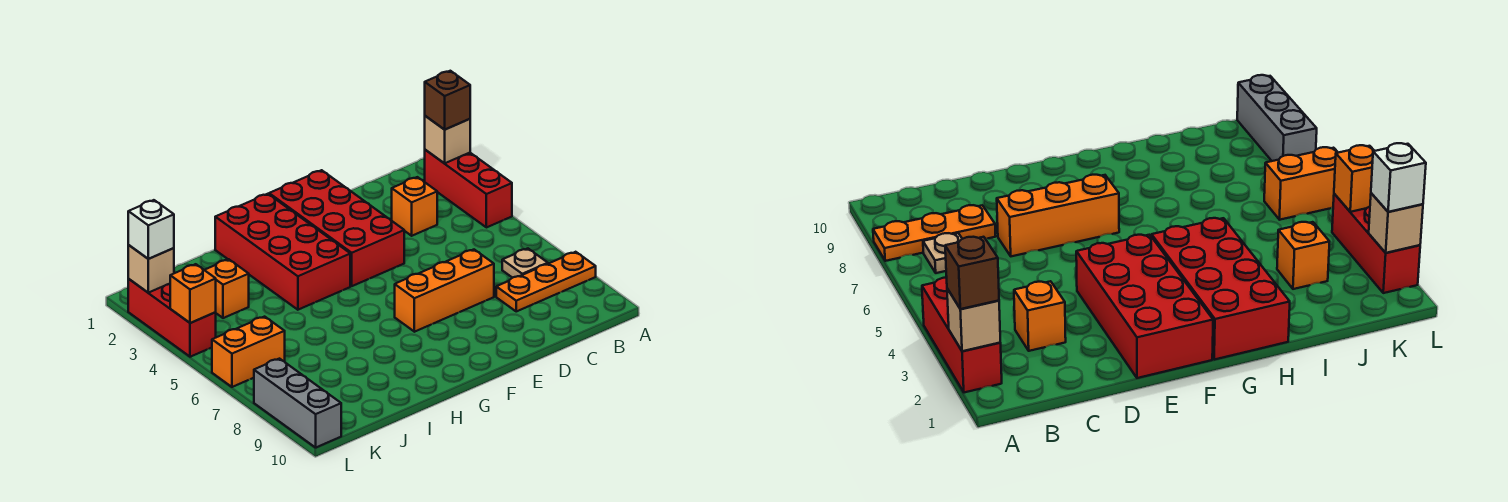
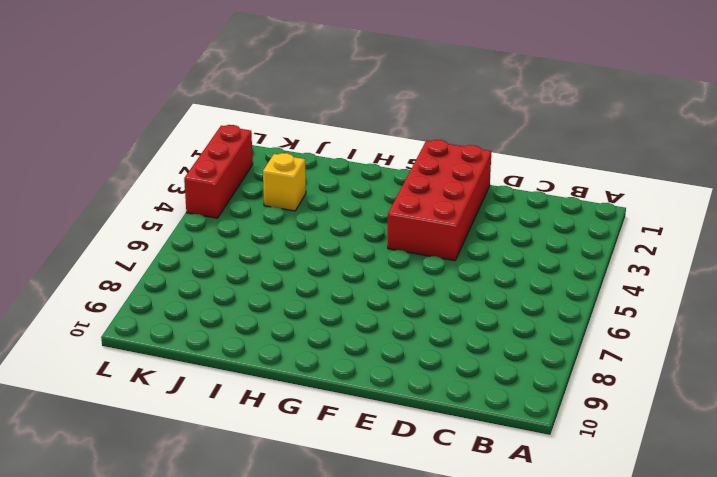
yellow 1x1 brick [263,153,306,211] -> orange 1x1 brick [205,259,249,318]
none -> red 1x3 brick [425,150,512,227]
none -> orange 1x3 plate [496,252,596,311]
none -> tan 1x1 plate [502,249,548,278]

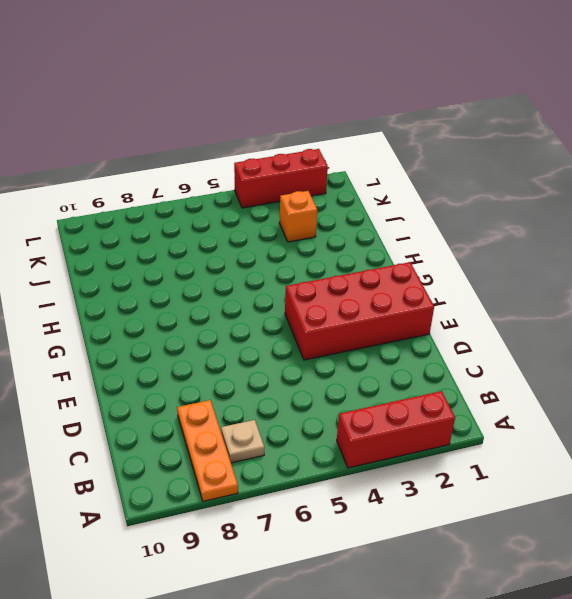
none -> orange 1x1 brick [392,177,437,236]
none -> orange 1x3 brick [395,250,494,332]
none -> red 2x4 brick [215,194,350,310]

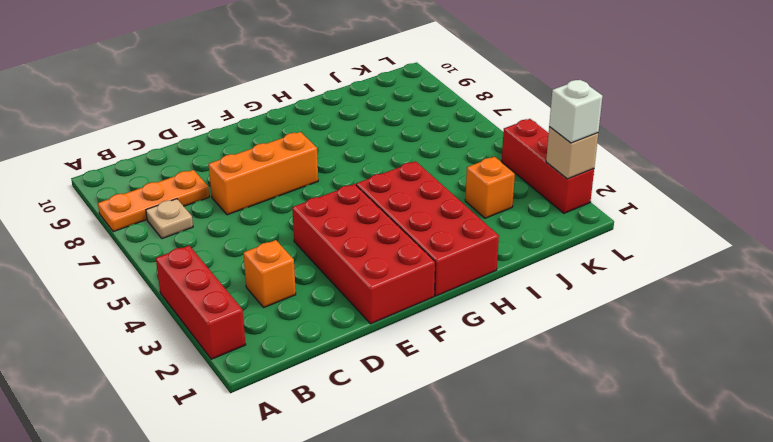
none -> orange 1x2 brick [212,317,285,387]
none -> grey 1x3 brick [254,359,341,448]
none -> tan 1x1 brick [425,116,470,163]

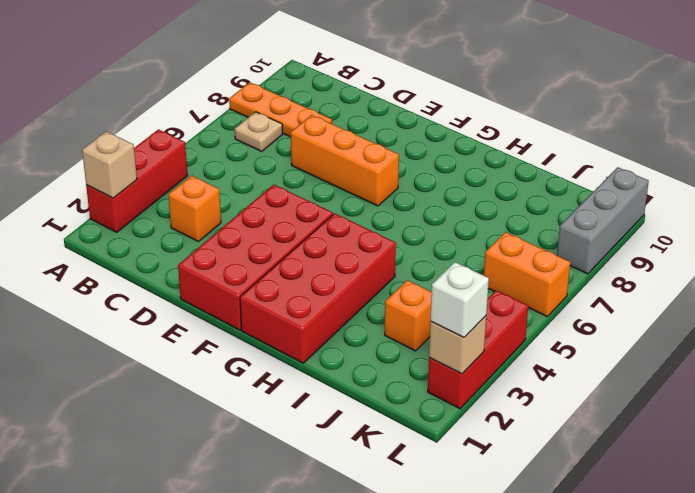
none -> orange 1x1 brick [170,264,216,323]
none -> brown 1x1 brick [425,71,470,130]

